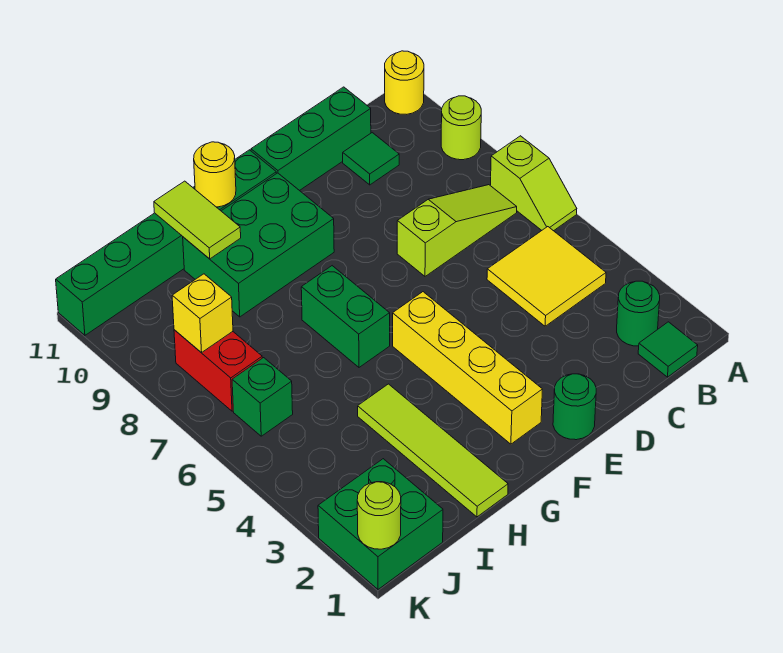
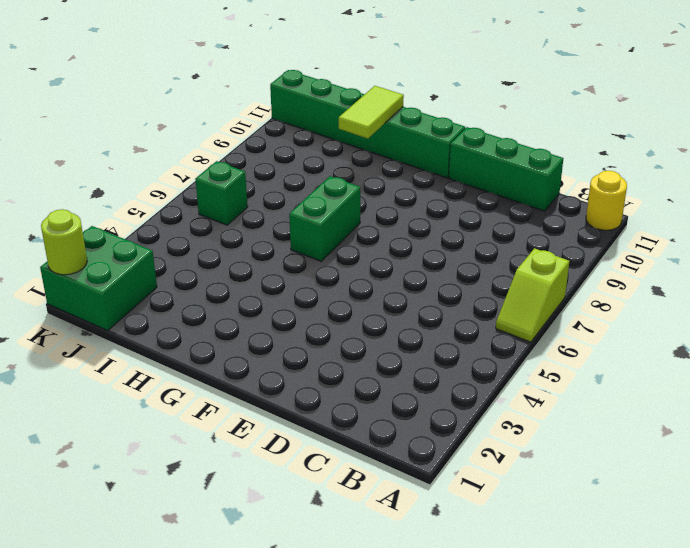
none -> lime 1x1 round brick [441,96,481,160]
none -> green 1x1 tile [638,322,698,377]
none -> green 1x1 round brick [617,281,660,346]

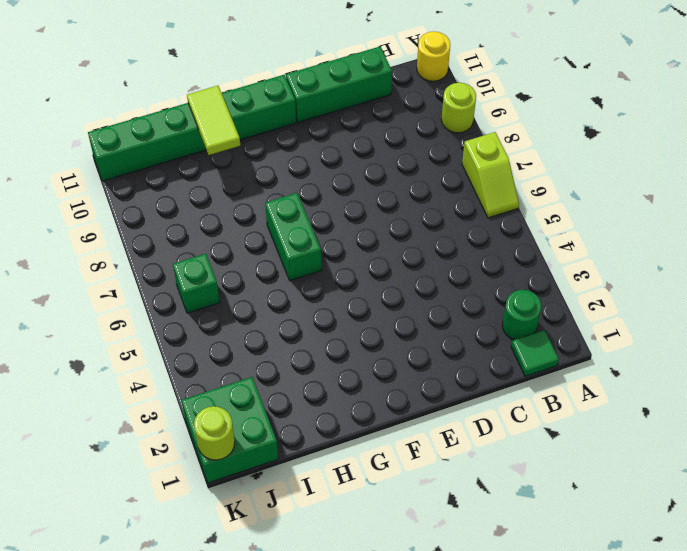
none -> yellow 2x2 tile [487,227,606,326]
none -> lime 1x3 slope [397,185,517,276]
none -> green 1x1 tile [343,133,399,185]

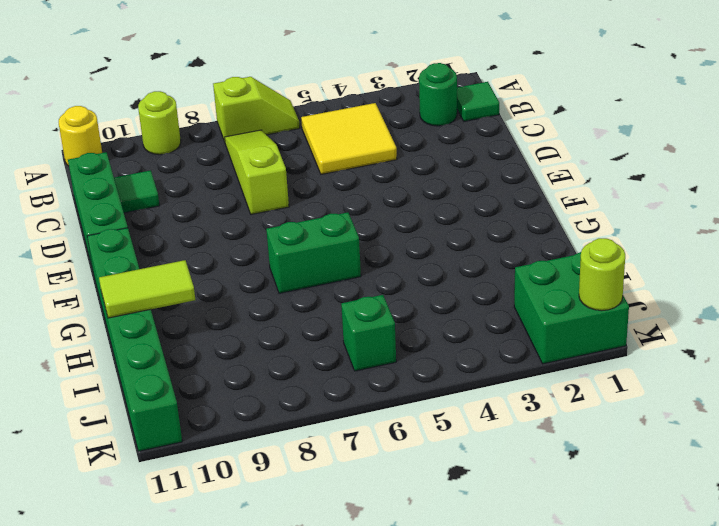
none -> green 1x1 round brick [553,374,596,440]
none -> yellow 1x4 brick [393,292,543,444]
none -> green 2x3 brick [183,173,334,317]

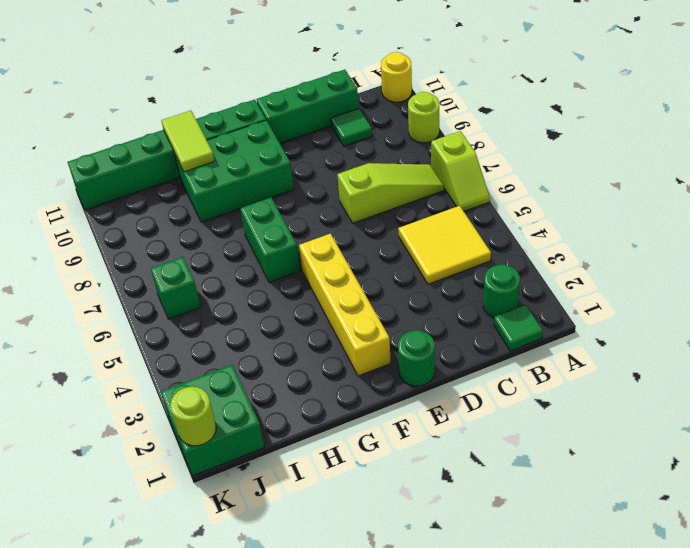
none -> lime 1x4 tile [358,384,508,517]
none -> red 1x2 brick [174,330,262,411]
none -> yellow 1x1 round brick [194,142,236,207]

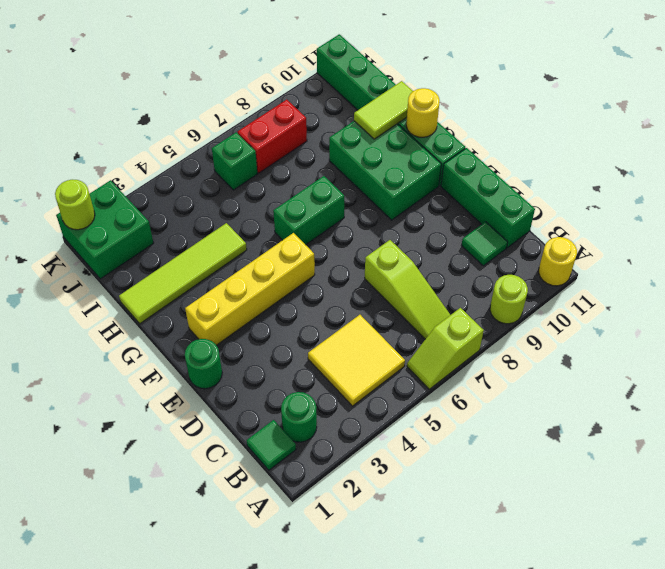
none -> yellow 1x1 brick [172,274,233,353]

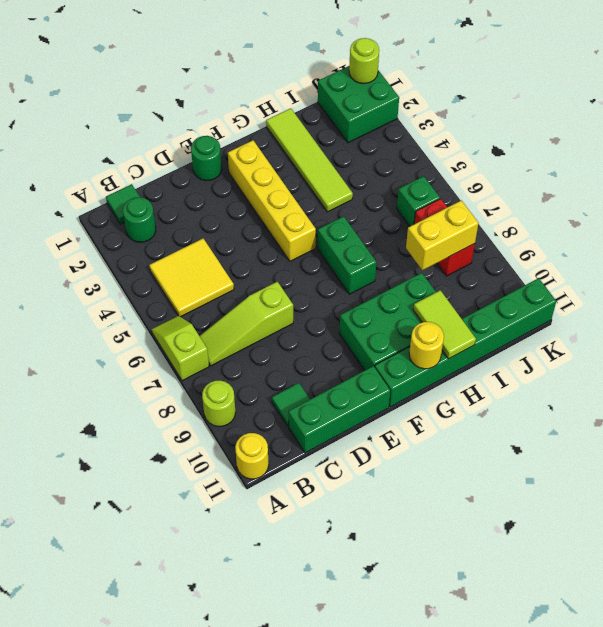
yellow 1x2 brick [406,200,478,270] -> yellow 1x1 brick [172,274,233,353]

